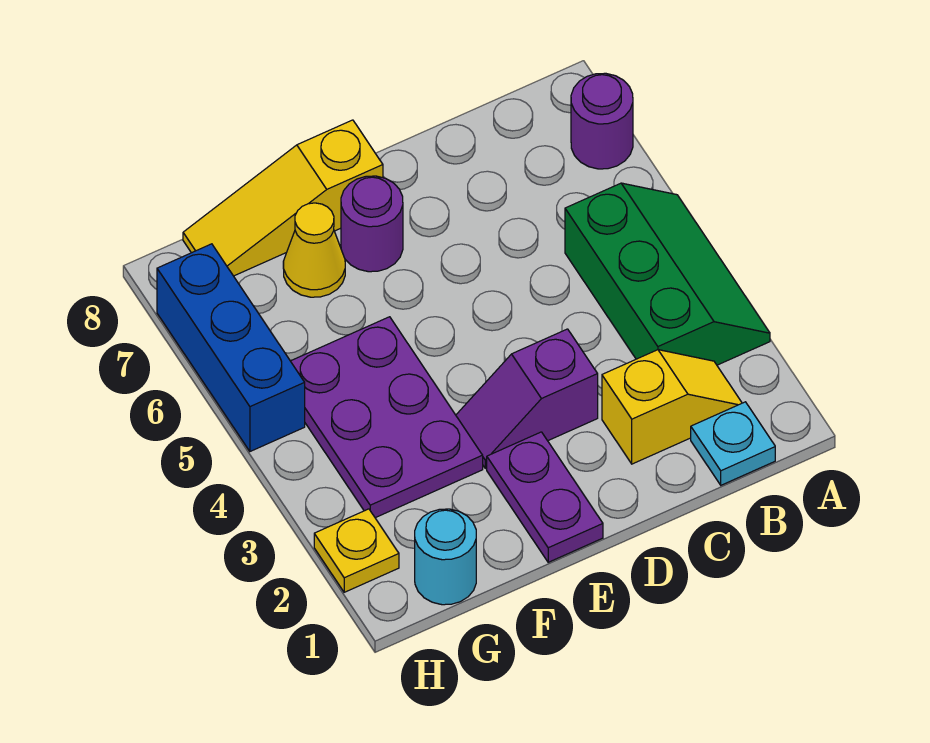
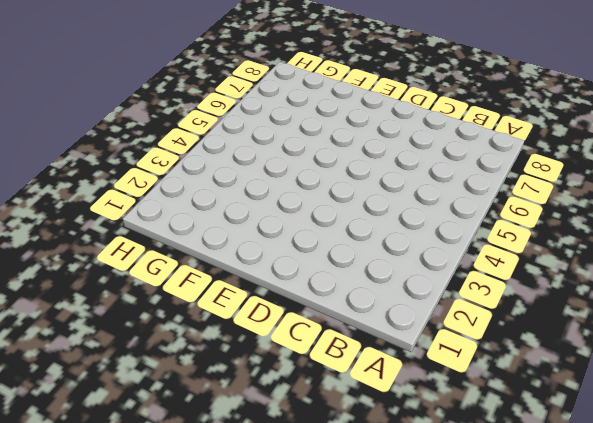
none -> green 2x3 slope [565,183,770,365]
none -> purple 1x1 round brick [571,73,633,169]
none -> cyan 1x1 plate [691,402,775,485]

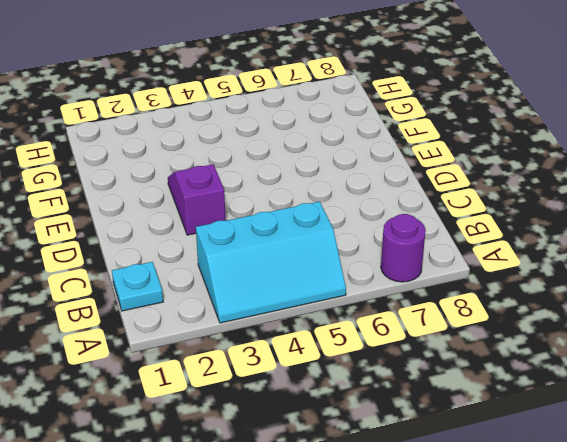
cyan 2x3 slope [196,202,346,323] -> green 2x3 slope [565,183,770,365]
none -> yellow 1x2 slope [602,350,742,464]
none -> purple 1x2 plate [487,432,603,562]
none -> purple 1x1 round brick [341,176,403,272]

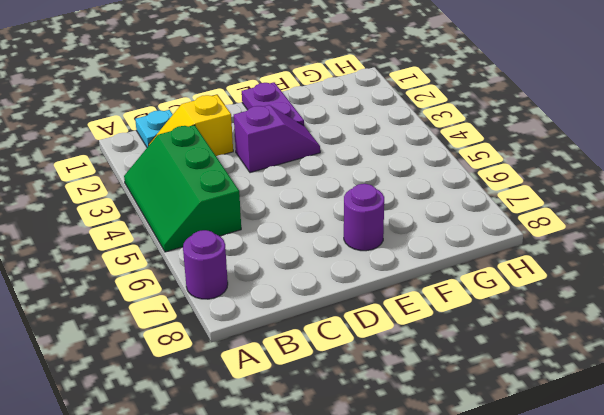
none -> yellow 1x3 slope [183,120,383,276]
none -> purple 2x3 plate [291,317,483,518]
none -> yellow 1x1 cone [283,203,345,297]

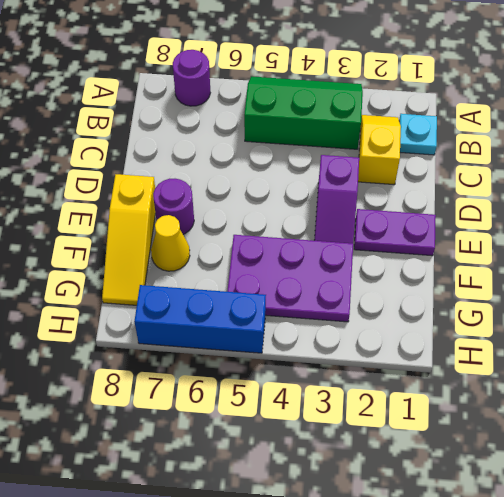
none -> cyan 1x1 round brick [415,509,476,605]
none -> yellow 1x1 plate [314,509,399,592]

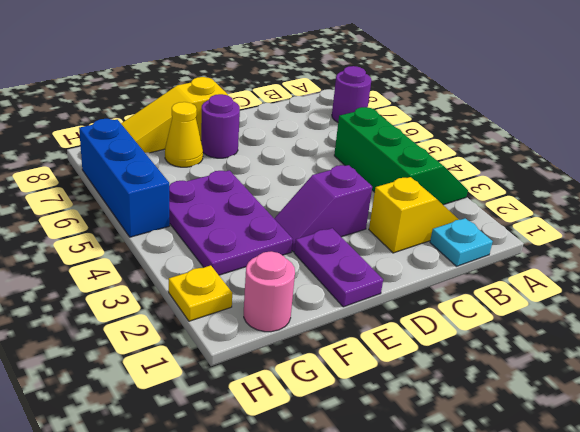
pink 1x1 round brick [244,251,295,332] -> cyan 1x1 round brick [415,509,476,605]

